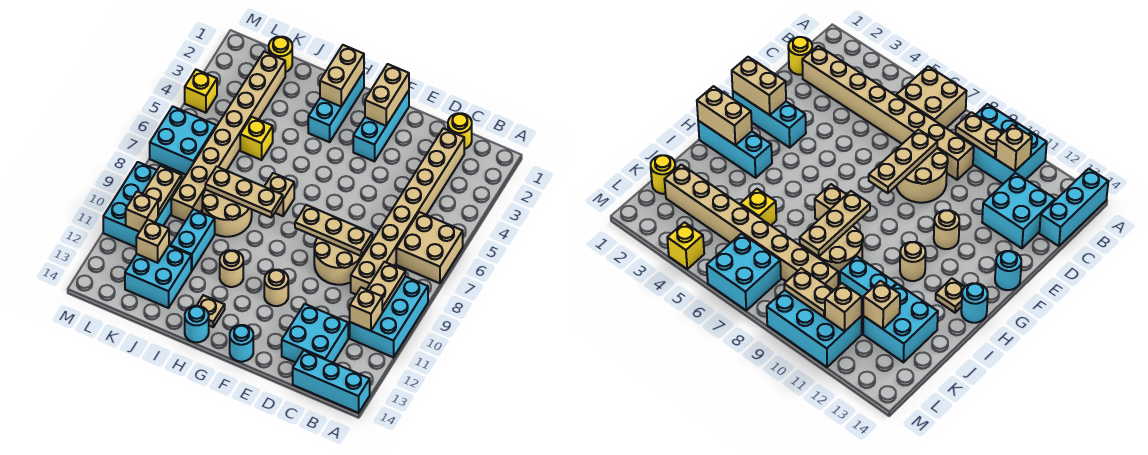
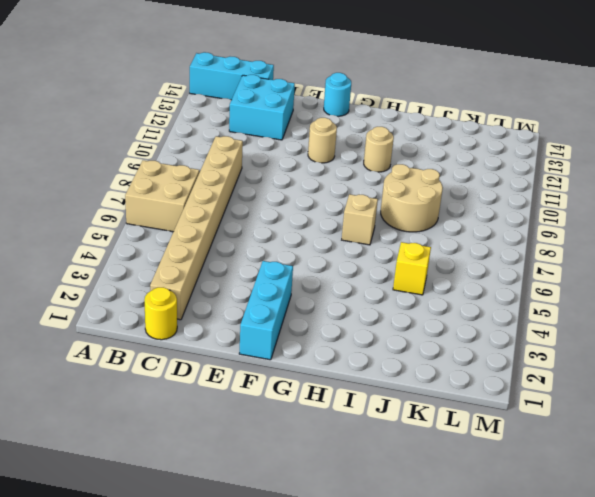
none -> cyan 2x3 brick [350,276,428,357]
none -> tan 2x2 round brick [314,238,364,285]
none -> cyan 1x3 brick [308,72,364,142]
none -> tan 1x1 plate [197,295,225,327]

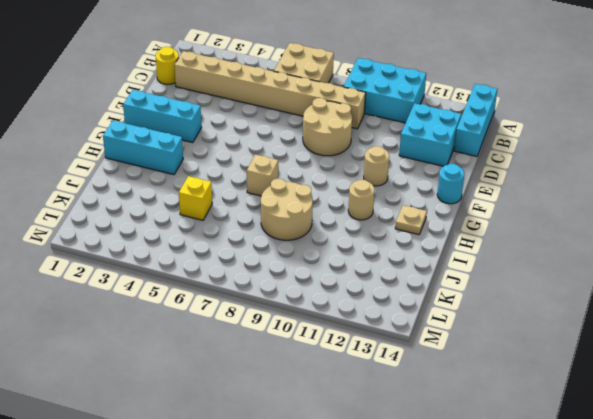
none -> cyan 1x1 round brick [185,306,209,342]
none -> cyan 1x2 brick [171,209,215,271]
none -> cyan 2x2 brick [125,246,191,308]
none -> yellow 1x1 round brick [269,37,292,72]

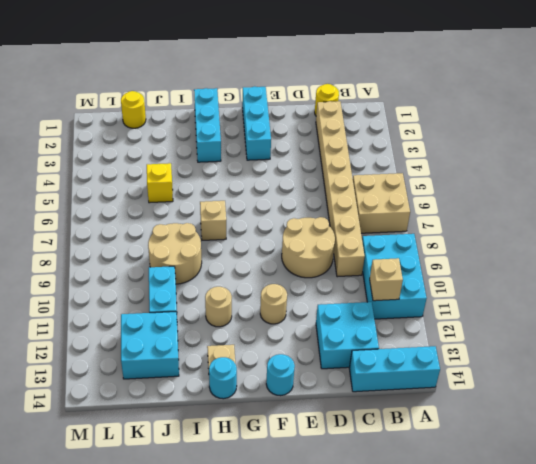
none -> tan 1x8 brick [171,52,285,221]
none -> cyan 2x2 brick [150,106,216,175]
none -> cyan 2x3 brick [103,162,181,247]
none -> yellow 1x1 brick [185,70,217,113]

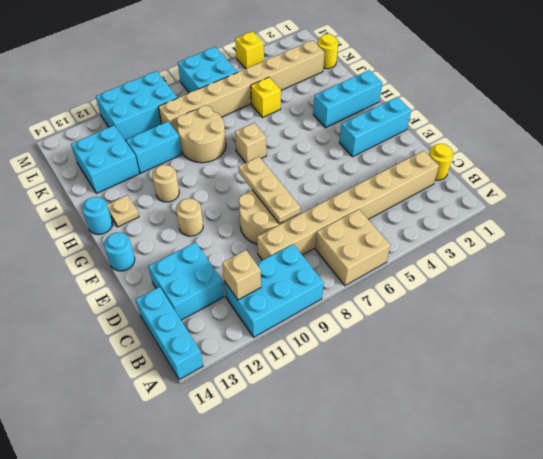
none -> tan 1x2 plate [367,262,405,312]
none -> tan 1x2 brick [365,64,409,126]
none -> tan 1x2 brick [320,45,364,106]
none -> tan 1x3 plate [205,167,283,218]

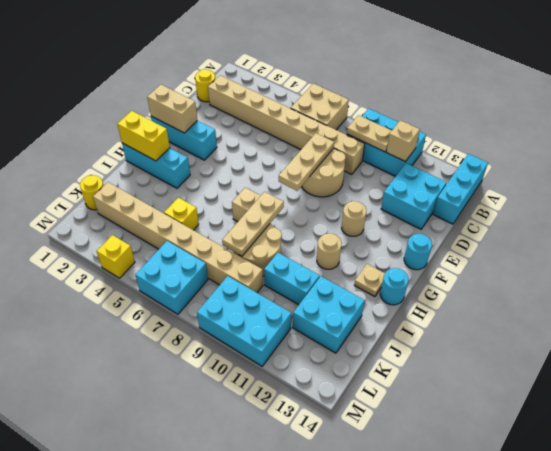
yellow 1x2 brick [117,111,170,161] -> tan 1x2 brick [320,45,364,106]
none -> tan 1x1 brick [136,220,169,263]
none -> tan 1x2 plate [143,166,181,216]
none -> tan 1x1 brick [126,192,158,232]

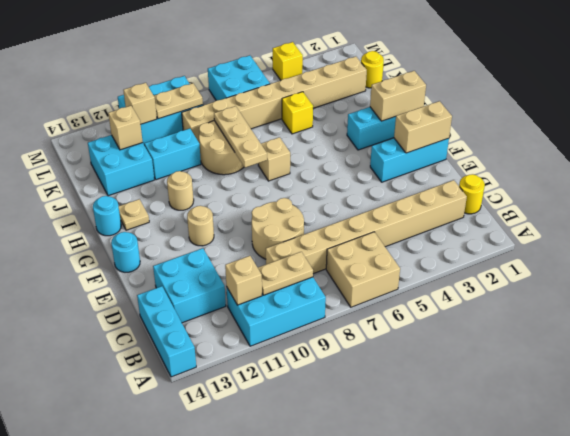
none -> tan 1x3 plate [295,205,372,256]

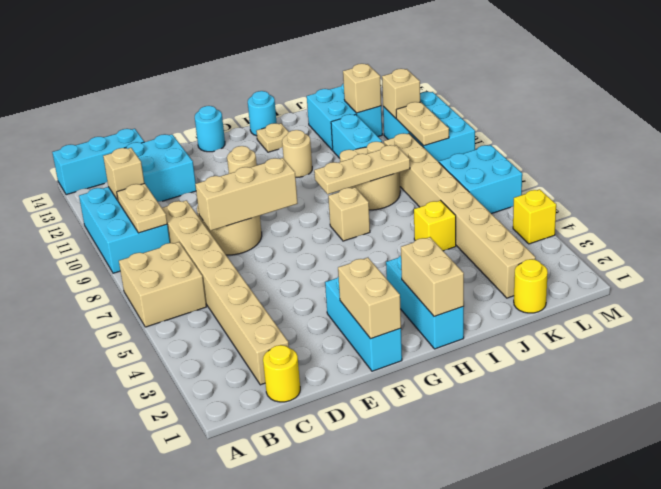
tan 1x3 brick [195,158,298,231] -> tan 1x3 plate [295,205,372,256]

